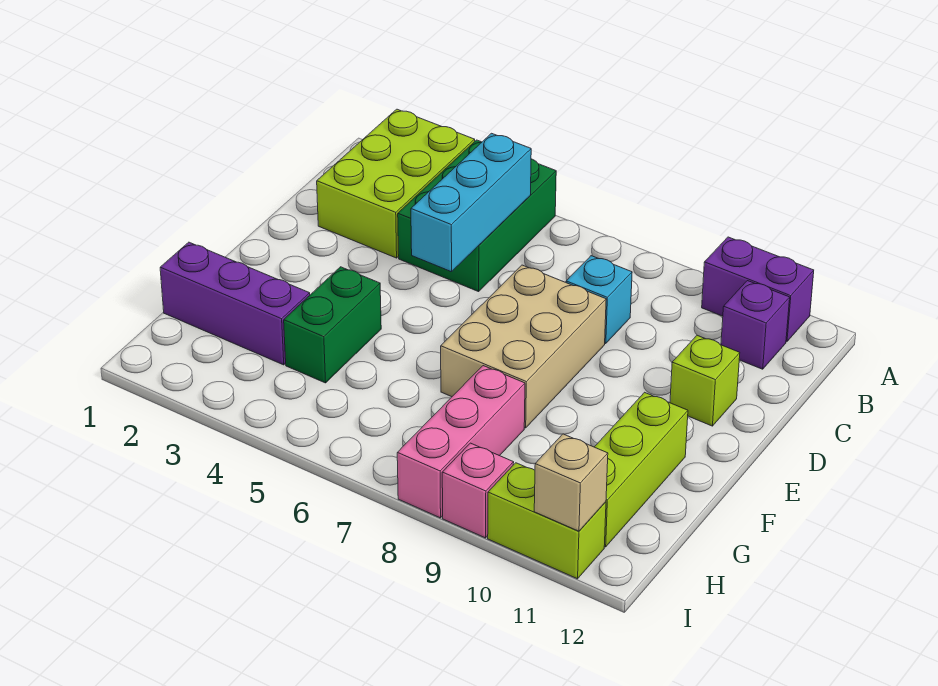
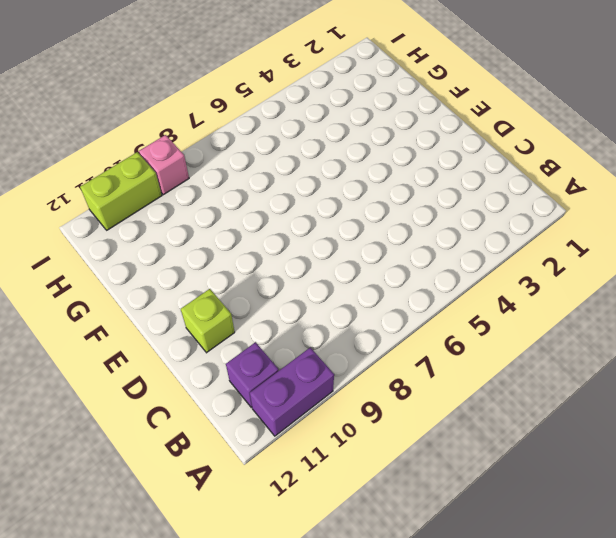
none -> lime 2x3 brick [317,109,475,258]
none -> green 2x3 brick [398,140,556,292]
none -> cyan 1x1 brick [566,256,632,344]

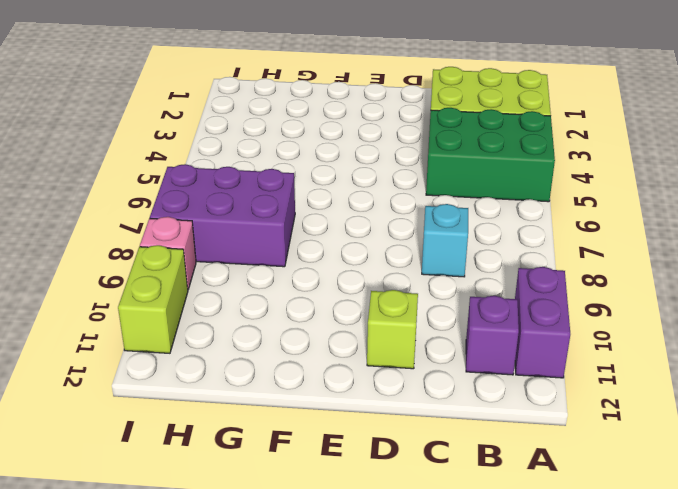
purple 2x3 brick [150,164,295,267] -> pink 1x3 brick [397,366,525,518]
none -> tan 2x3 brick [441,265,606,428]
none -> green 1x2 brick [284,267,381,383]
none -> lime 1x3 brick [595,392,688,547]

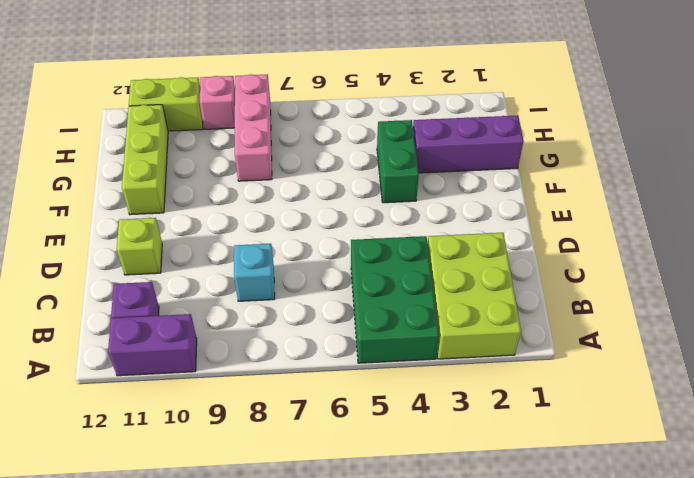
none -> tan 2x3 brick [441,265,606,428]
none -> cyan 1x3 brick [411,133,531,272]
none -> tan 1x1 brick [534,434,608,531]

